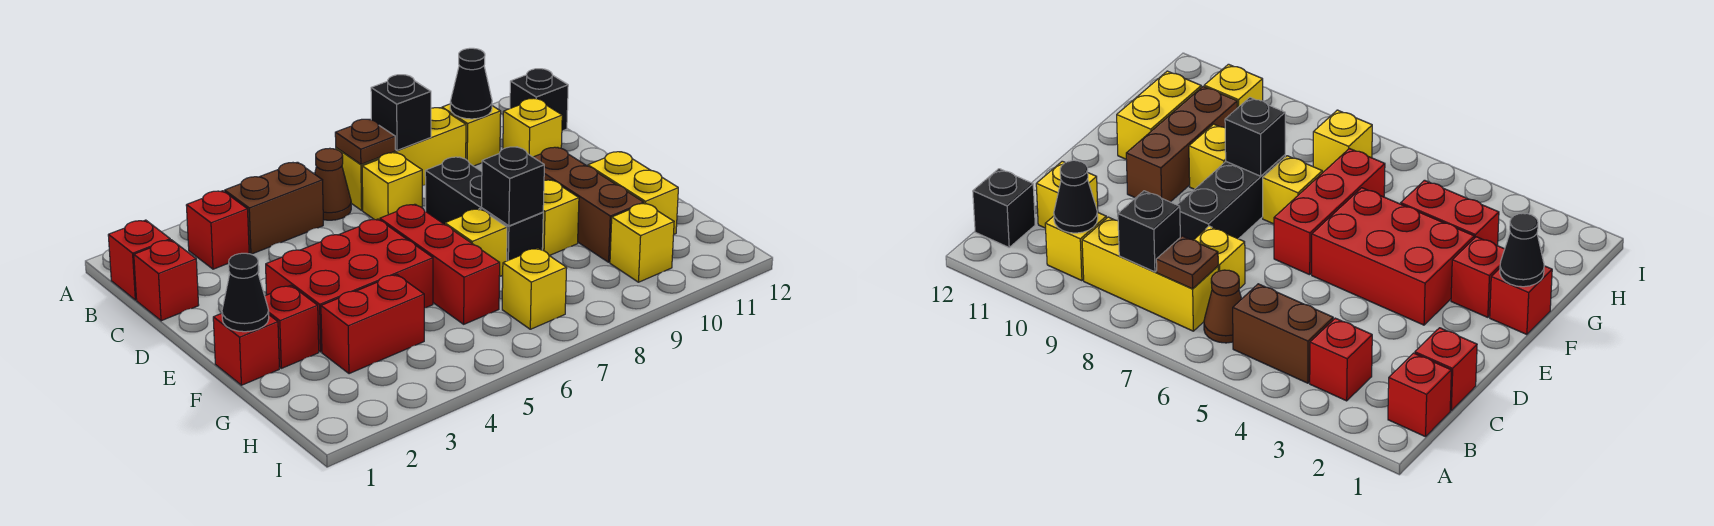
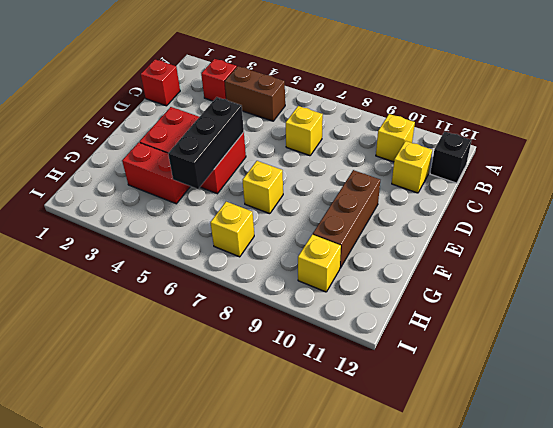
black 1x3 brick [168,97,244,189] -> black 1x3 brick moved to [425,157,543,261]
none -> red 1x1 brick [108,220,170,300]
none -> brown 1x1 cone [315,148,351,220]
none -> yellow 1x3 brick [336,108,466,210]

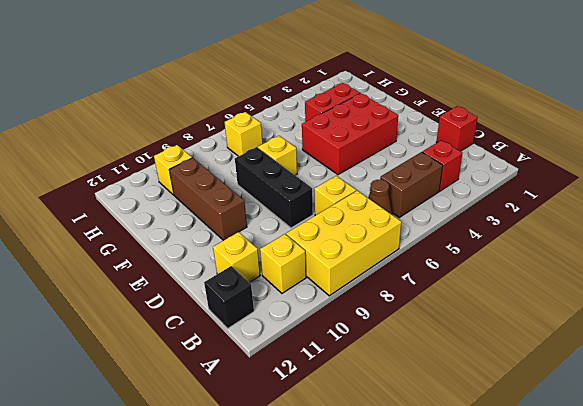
yellow 2x3 brick [286,191,402,296] -> yellow 1x3 brick [336,108,466,210]
none -> red 1x1 brick [108,220,170,300]
none -> red 1x3 brick [380,204,500,324]
none -> red 1x1 brick [213,313,279,385]

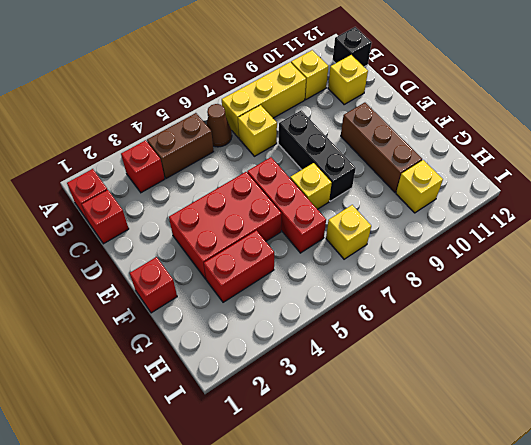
none -> red 1x1 brick [265,285,319,368]
none -> yellow 1x1 brick [542,180,579,256]
none -> yellow 1x2 brick [588,152,678,234]

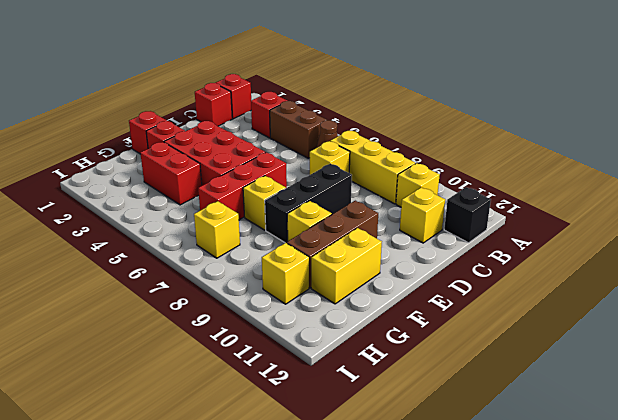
none -> brown 1x1 plate [335,119,395,164]
none -> black 1x1 brick [371,75,431,150]
none -> black 1x1 cone [450,48,492,119]

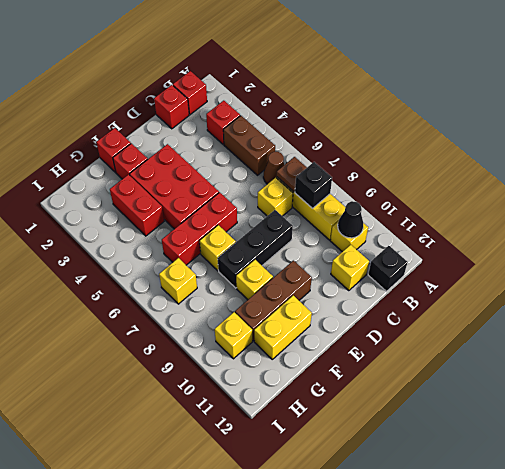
none -> black 1x1 cone [222,253,269,332]
none -> black 1x1 brick [481,147,544,226]

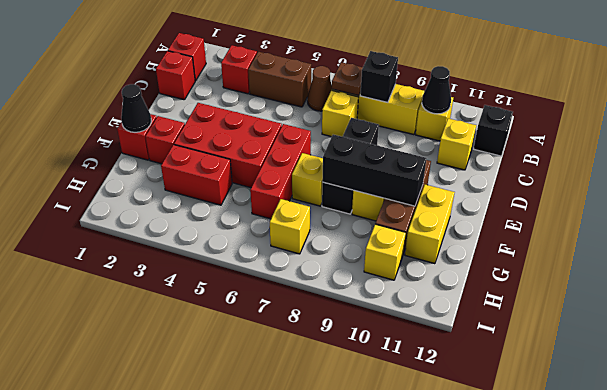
black 1x3 brick [322,135,427,206] -> black 1x1 brick [481,147,544,226]

